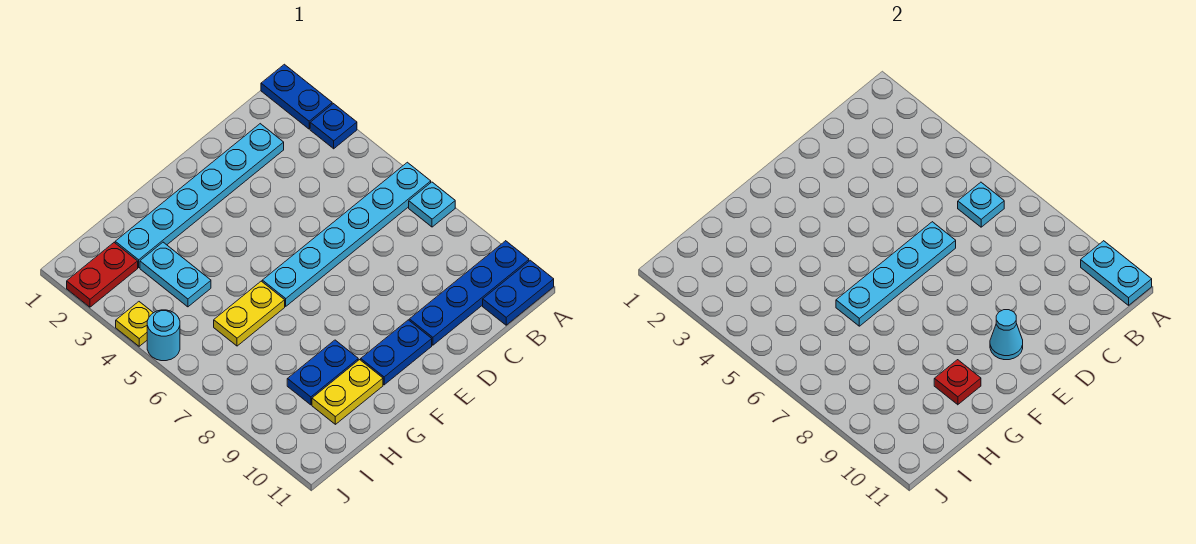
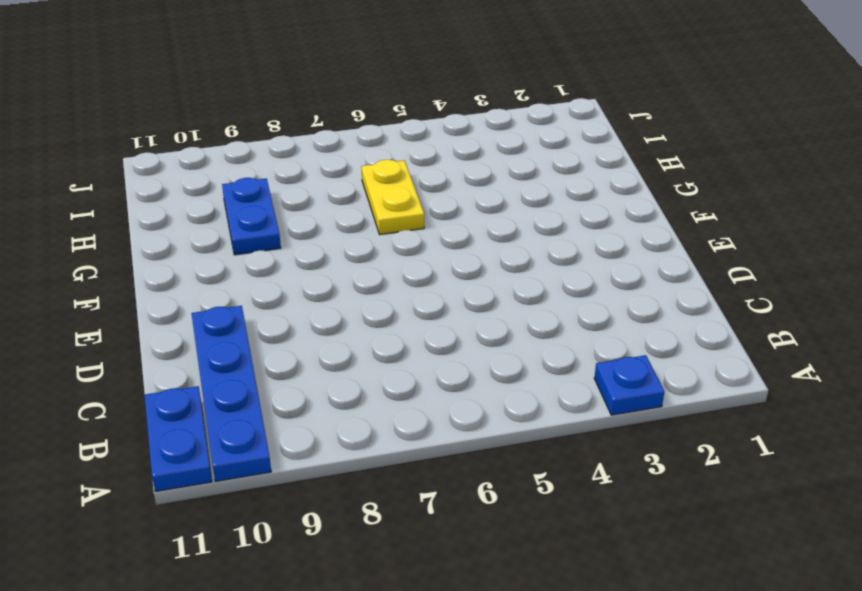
none -> blue 1x2 plate [261,64,332,129]
none -> cyan 1x6 plate [262,162,431,306]
none -> cyan 1x1 plate [409,182,455,227]

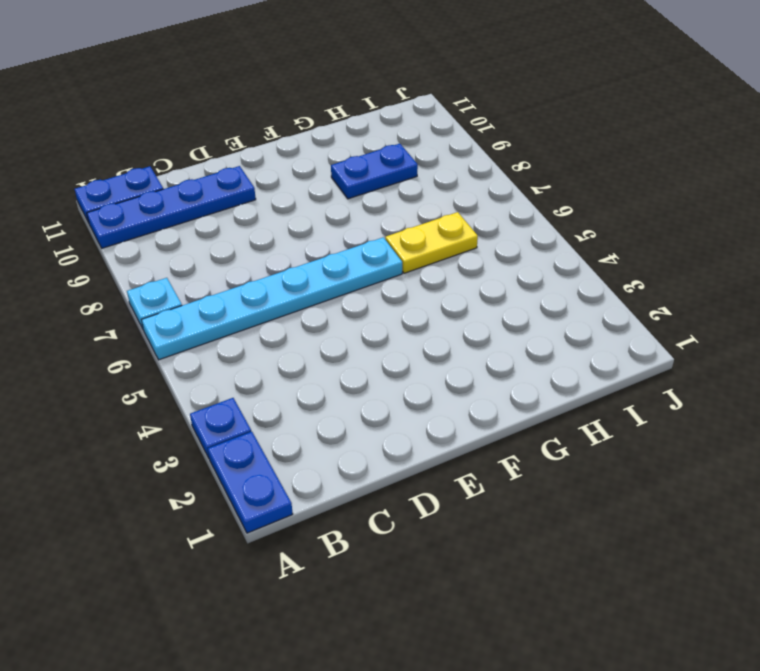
none -> cyan 1x6 plate [115,124,284,267]
none -> blue 1x2 plate [361,320,432,385]
none -> yellow 1x2 plate [312,360,383,424]

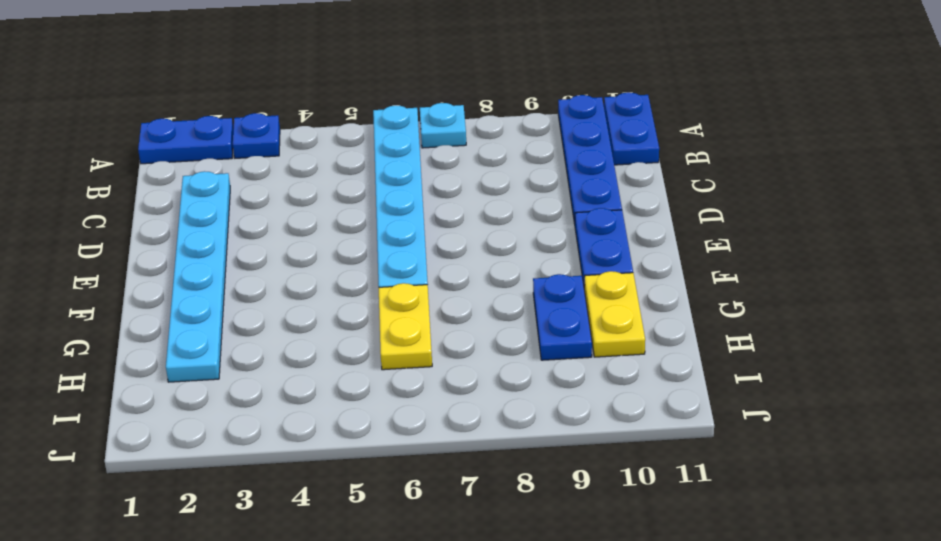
none -> cyan 1x2 plate [140,242,211,307]
none -> red 1x2 plate [67,243,138,307]
none -> yellow 1x1 plate [116,302,153,346]

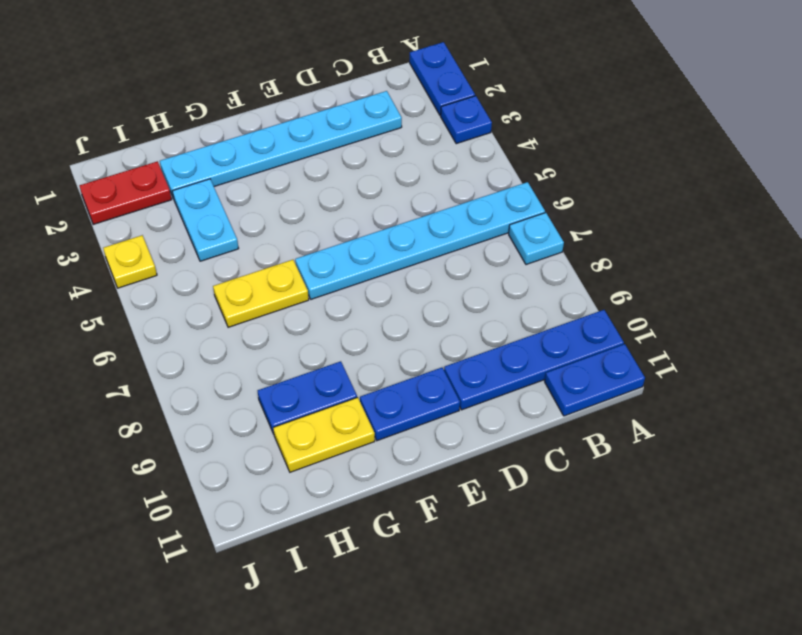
none -> cyan 1x1 round brick [147,310,180,361]
none -> cyan 1x2 plate [1081,241,1152,305]
none -> cyan 1x1 plate [958,182,1004,227]

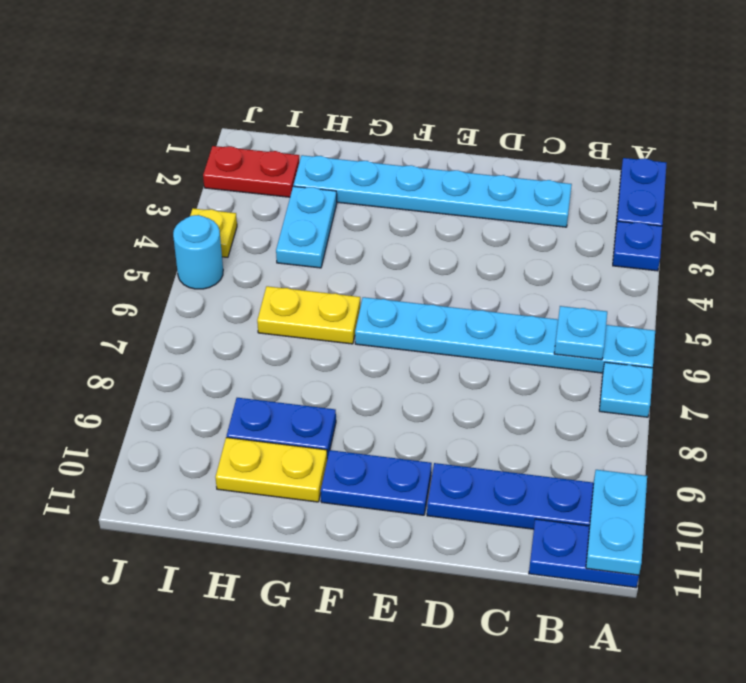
none -> cyan 1x4 plate [836,222,956,326]
none -> cyan 1x1 cone [990,310,1023,360]
none -> red 1x1 plate [934,360,981,405]

